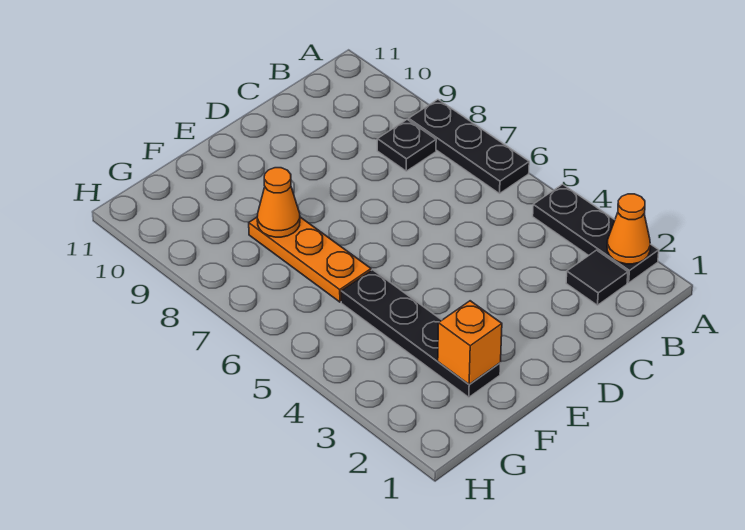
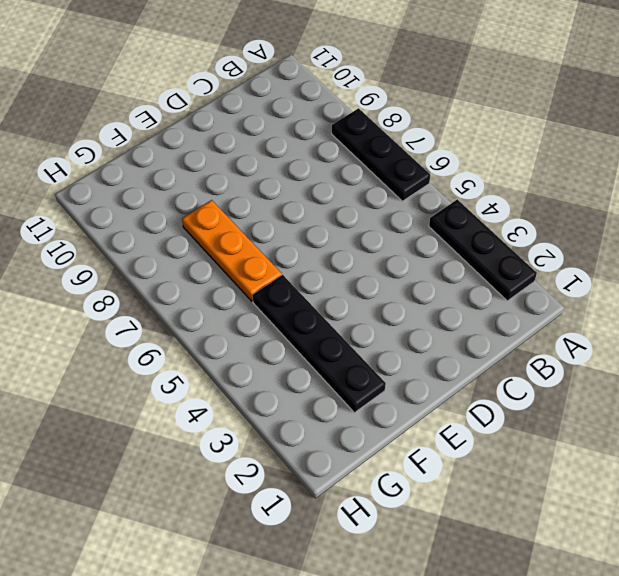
none -> black 1x1 tile [566,250,628,305]
none -> black 1x1 plate [377,120,436,171]

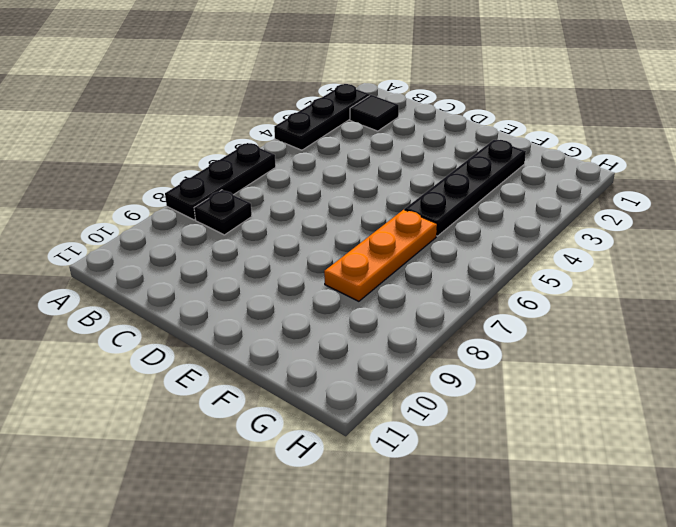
none -> orange 1x1 cone [607,194,650,264]
none -> orange 1x1 brick [438,301,502,384]

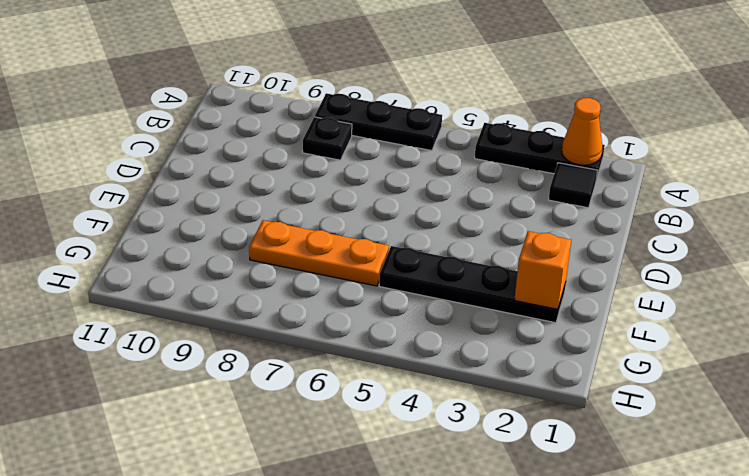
none -> orange 1x1 cone [257,168,300,237]

